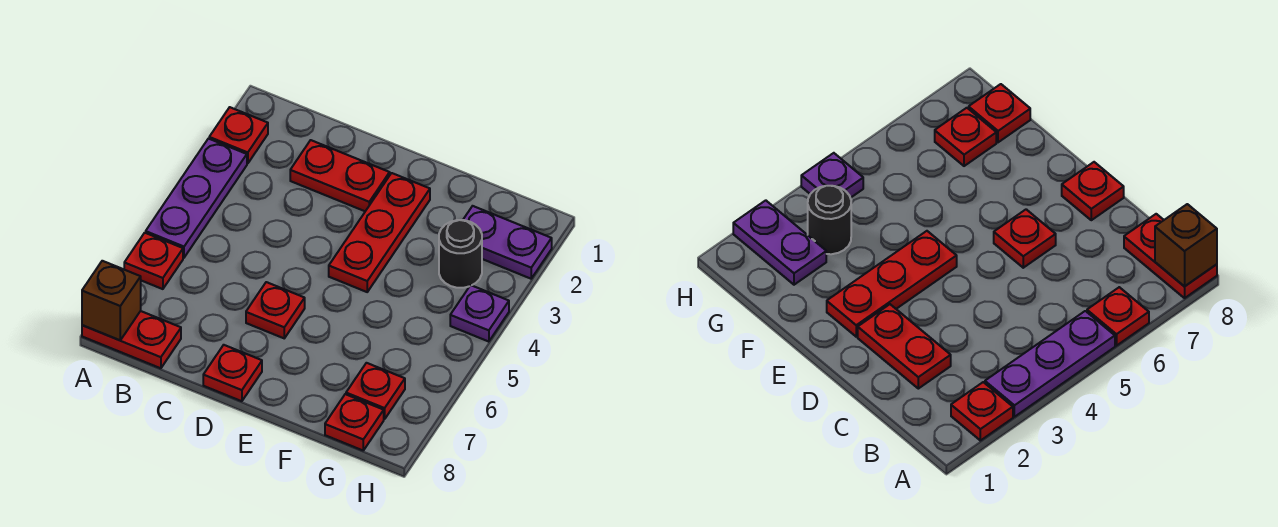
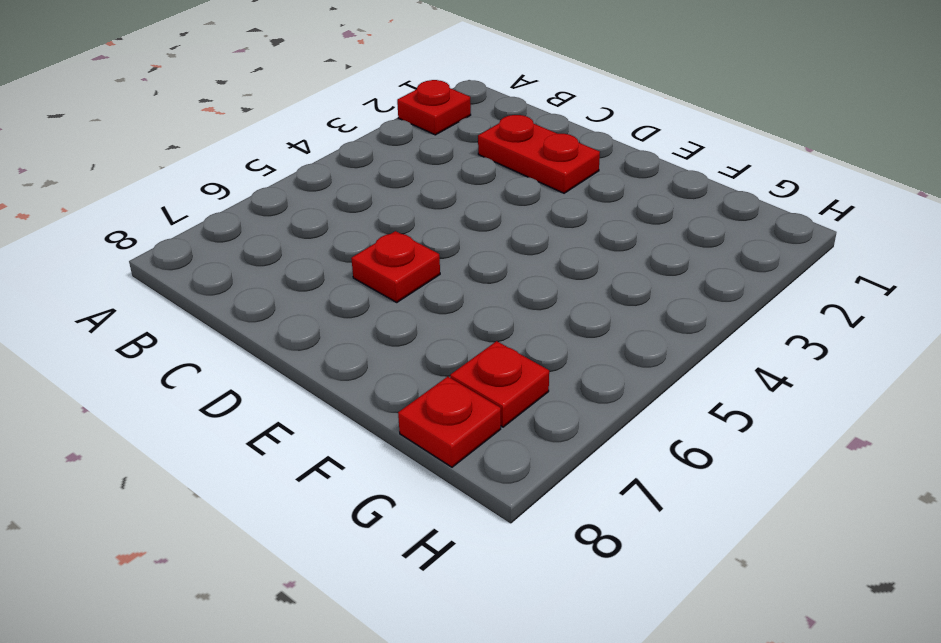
none -> purple 1x3 plate [146,139,247,258]
none -> red 1x1 plate [124,233,183,289]
none -> red 1x2 plate [82,311,181,368]

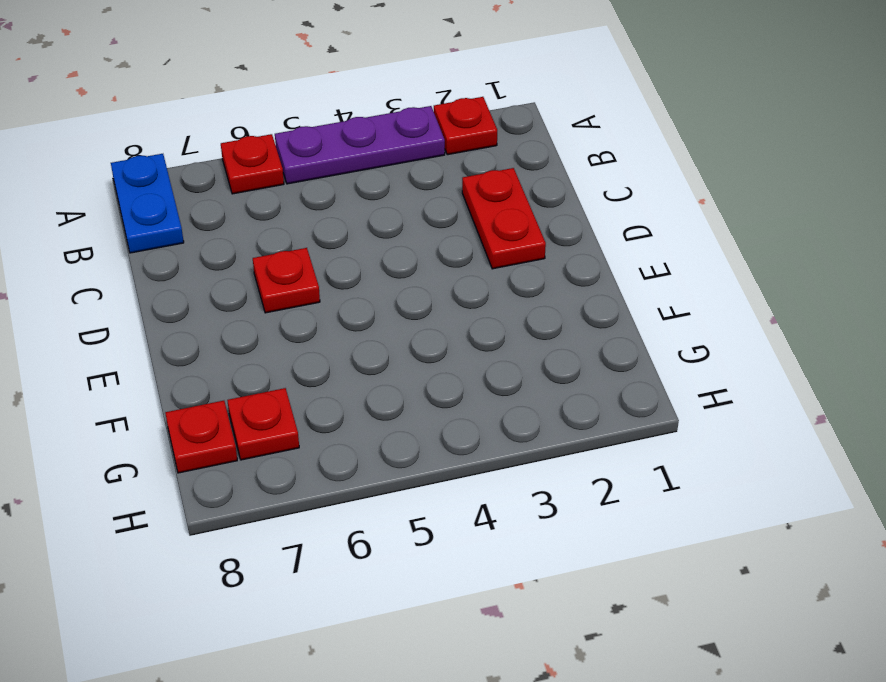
blue 1x2 plate [111,154,184,253] -> red 1x2 plate [82,311,181,368]
none -> red 1x1 plate [203,345,262,401]
none -> red 1x3 plate [329,173,430,292]
none -> purple 1x2 plate [463,206,552,279]

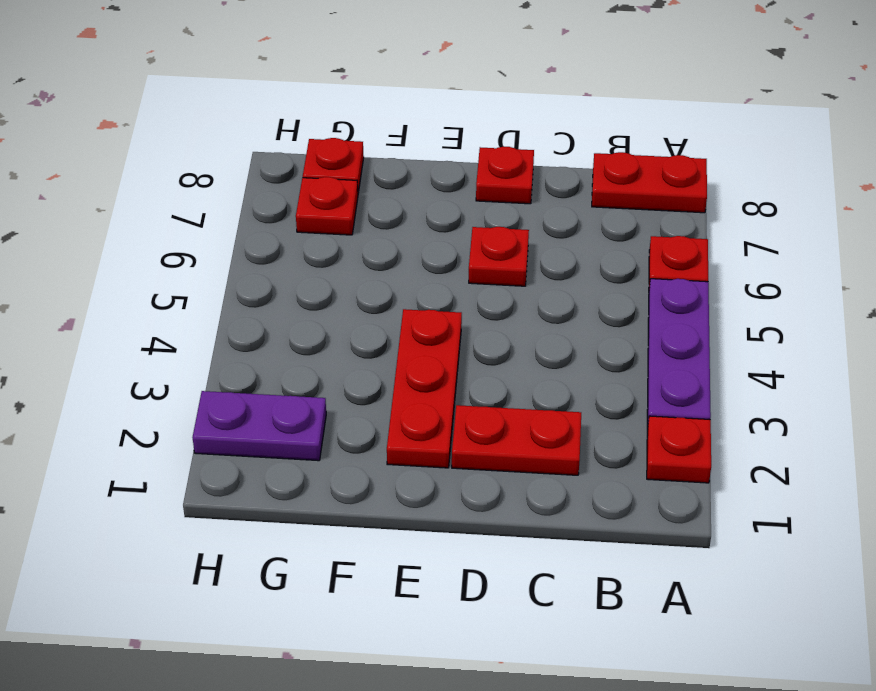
none -> black 1x1 round brick [439,220,482,288]
none -> purple 1x1 plate [450,285,509,342]
none -> brown 1x1 brick [82,261,141,340]

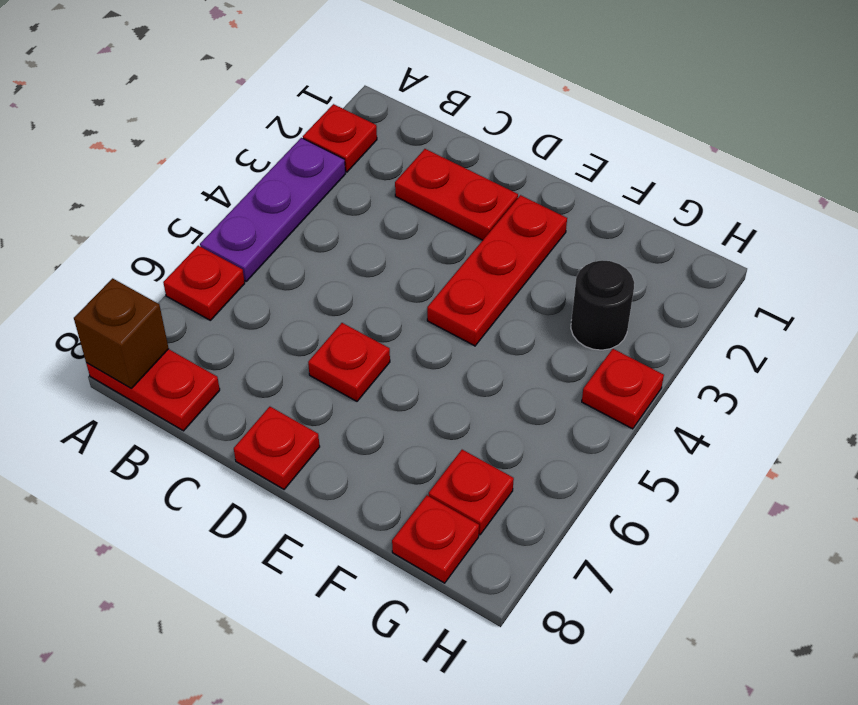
red 1x1 plate [582,349,664,429] -> purple 1x1 plate [450,285,509,342]
none -> purple 1x2 plate [463,206,552,279]

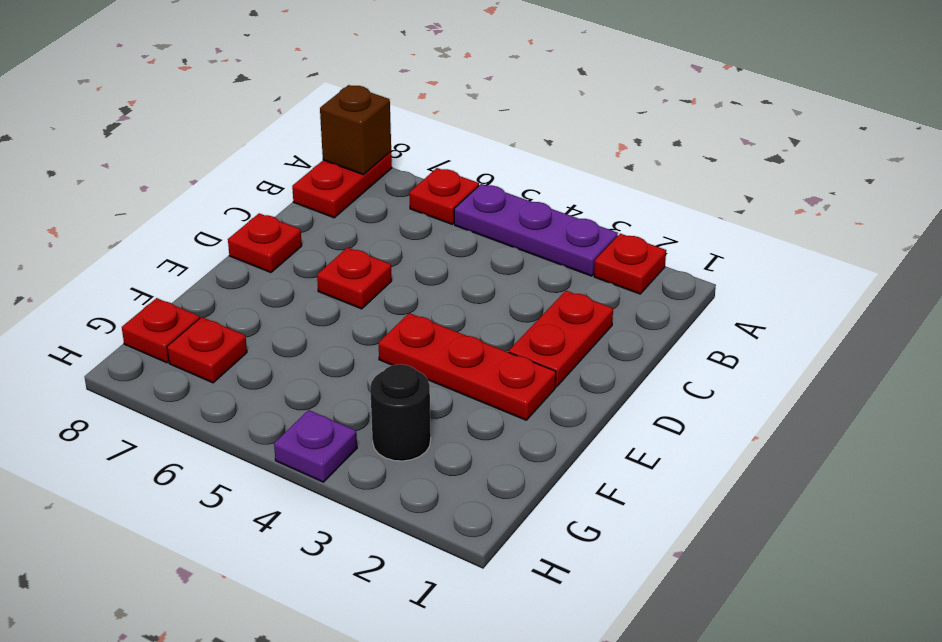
none -> purple 1x2 plate [463,206,552,279]

